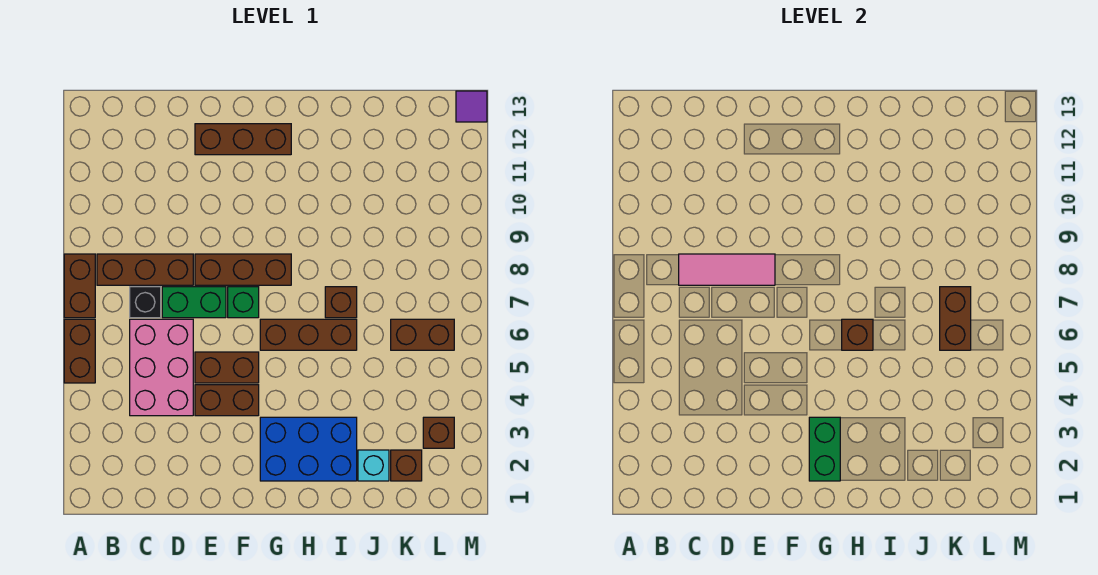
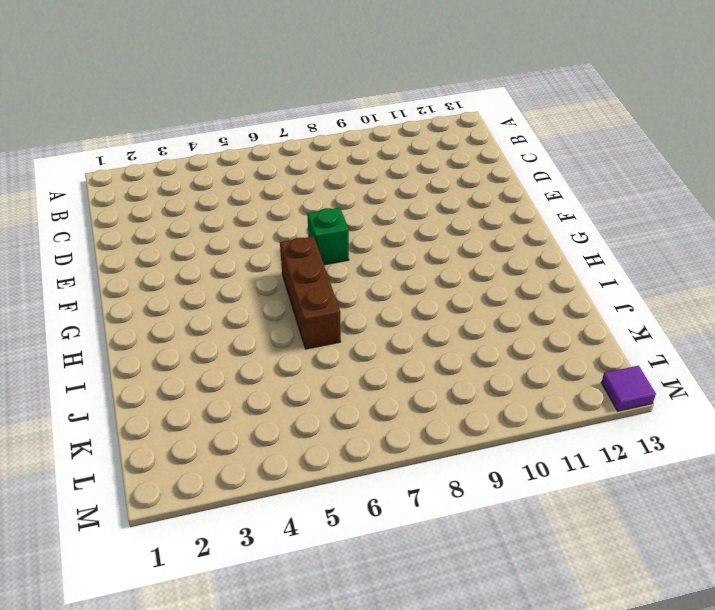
none -> brown 1x2 brick [64,319,95,383]
none -> brown 1x2 brick [64,254,95,318]
none -> brown 1x3 brick [97,254,193,285]

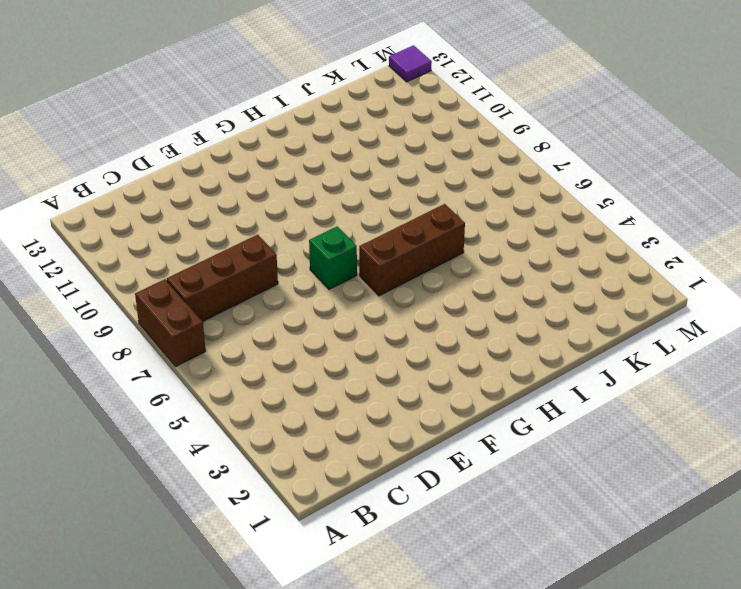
none -> brown 1x2 brick [64,319,95,383]
none -> pink 2x3 brick [130,319,193,416]
none -> black 1x1 brick [130,287,161,318]

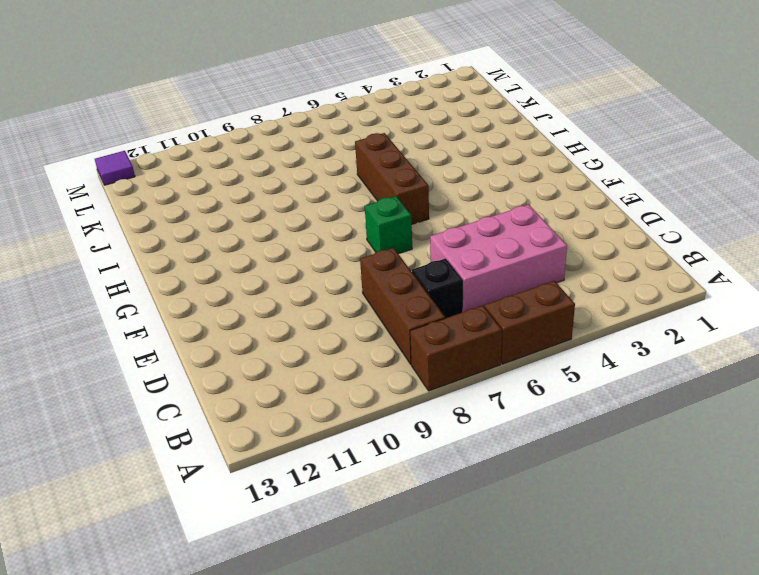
none -> green 1x2 brick [162,287,226,318]
none -> brown 1x2 brick [195,385,259,416]
none -> brown 1x2 brick [195,352,259,383]

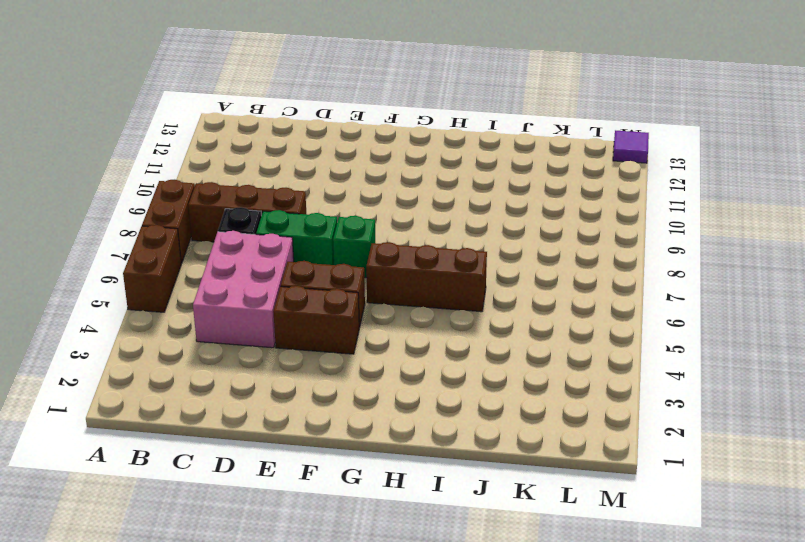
none -> brown 1x3 brick [195,254,291,285]
none -> brown 1x3 brick [195,124,291,155]
none -> blue 2x3 brick [260,417,357,481]

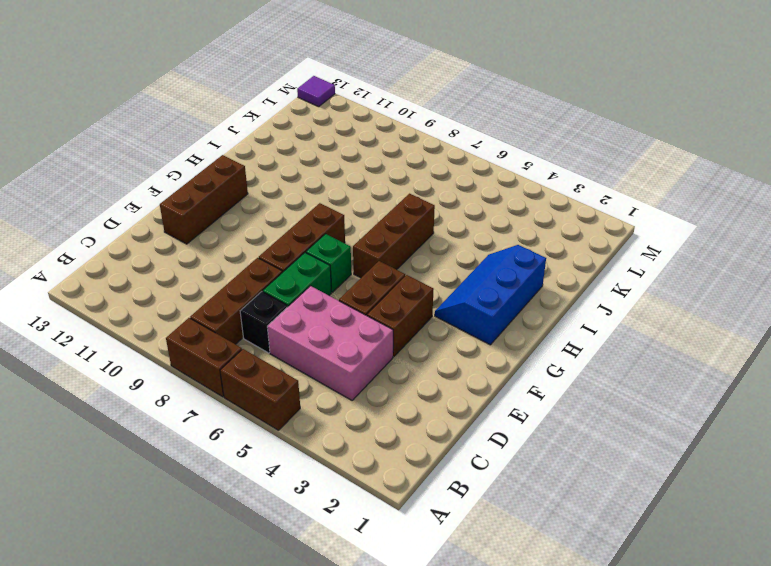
blue 2x3 slope [435,245,546,345] -> blue 2x3 brick [260,417,357,481]
none -> brown 1x1 brick [325,287,357,318]
none -> cyan 1x1 brick [358,450,389,481]
none -> brown 1x1 brick [391,450,422,481]

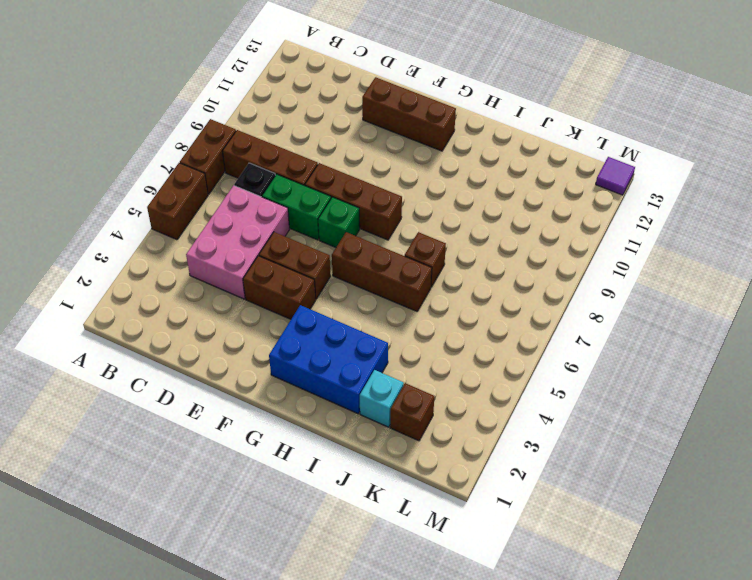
none -> brown 1x2 brick [391,319,454,350]
none -> brown 1x1 brick [423,417,454,448]
none -> pink 1x3 tile [679,254,775,285]

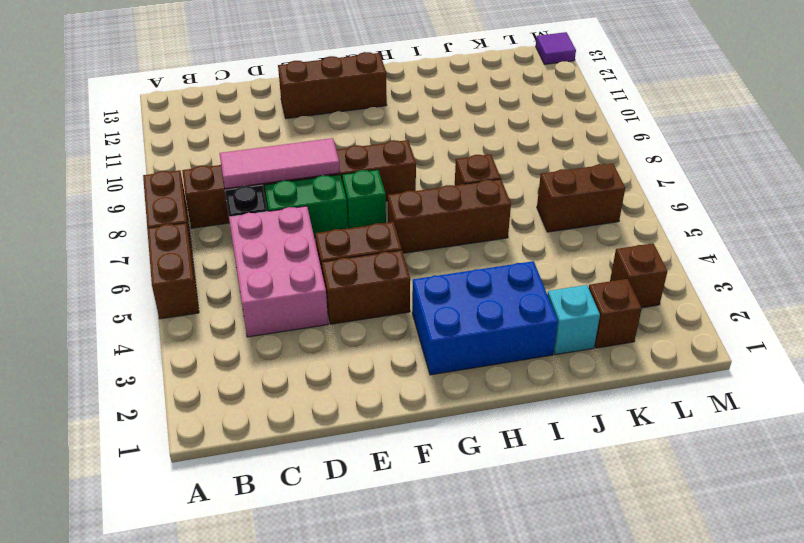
none -> green 1x2 brick [809,417,840,481]
none -> brown 1x1 brick [842,319,873,350]
none -> brown 1x2 brick [940,287,971,350]

